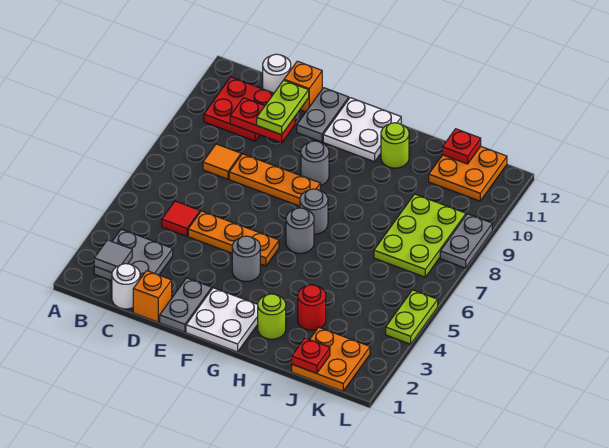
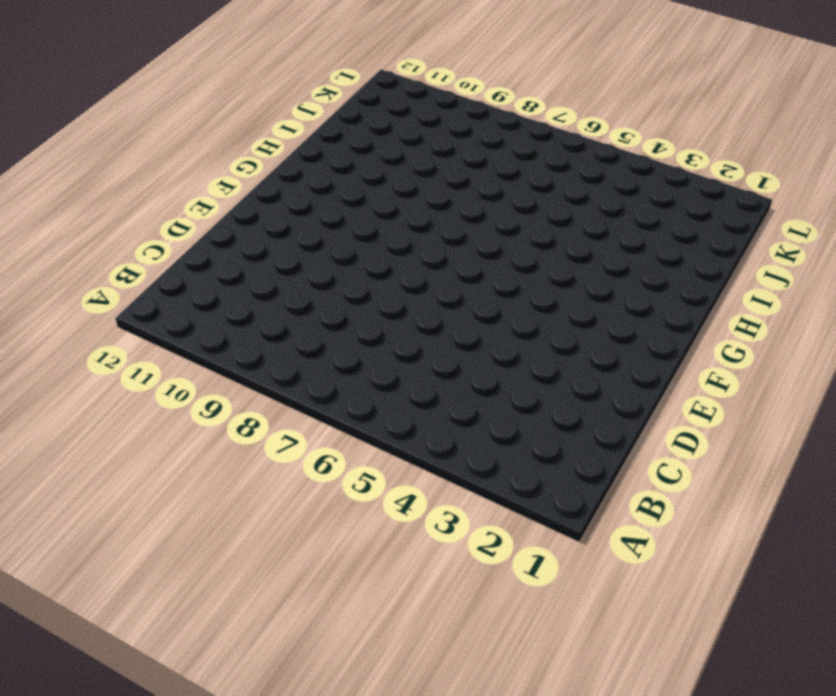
none -> grey 2x2 plate [94,229,173,281]
none -> red 2x2 plate [204,77,274,141]
none -> white 1x1 round brick [112,264,140,309]
none -> red 1x1 tile [162,201,200,236]

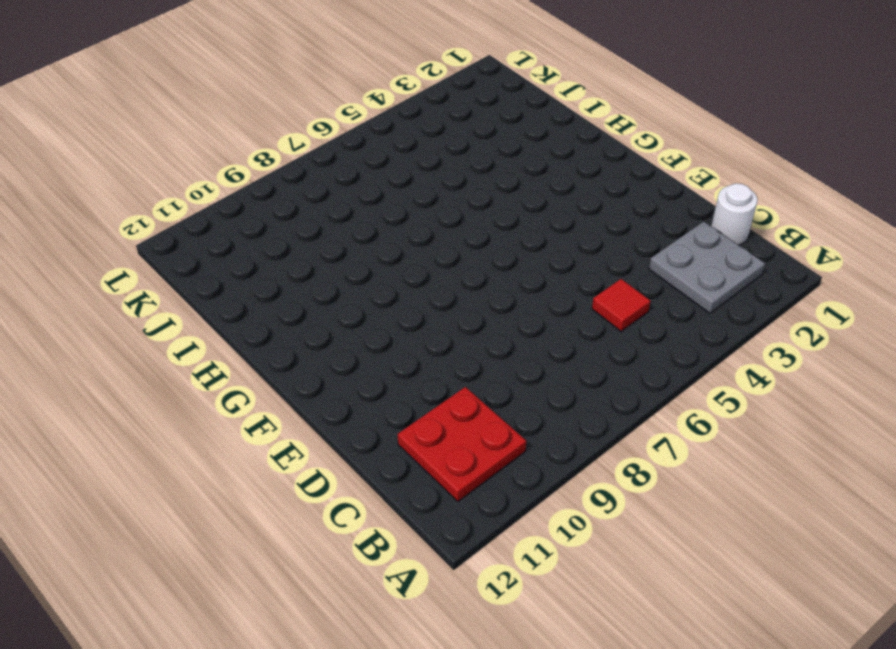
none -> orange 1x1 tile [203,144,241,179]
none -> white 1x1 round brick [263,54,291,93]
none -> orange 1x1 brick [133,271,172,322]
none -> orange 1x3 plate [188,211,279,266]

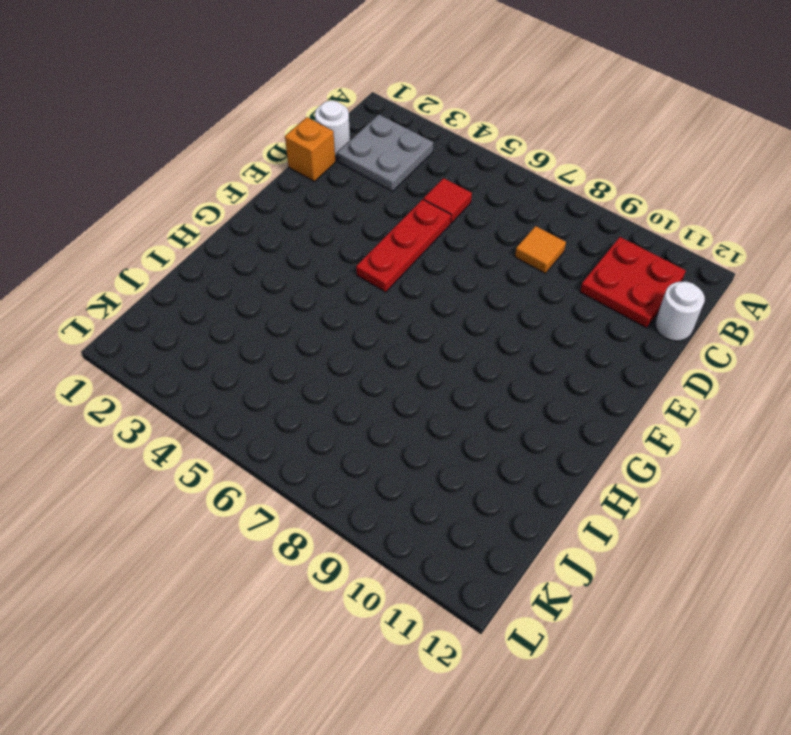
red 1x3 plate [356,199,451,292] -> orange 1x3 plate [188,211,279,266]
none -> orange 1x3 plate [229,154,320,206]
none -> orange 1x1 brick [284,61,322,112]
none -> grey 1x2 plate [160,278,212,332]
none -> grey 1x2 plate [297,88,349,142]

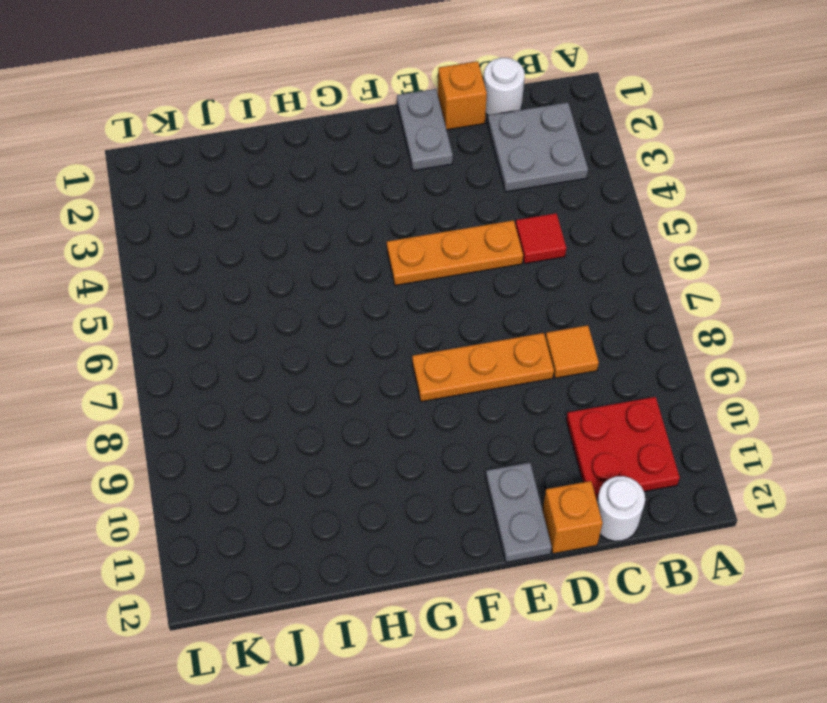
none -> white 2x2 plate [186,288,258,352]
none -> grey 1x1 round brick [232,236,260,281]
none -> grey 1x1 round brick [301,141,329,186]
none -> white 2x2 plate [323,98,401,162]

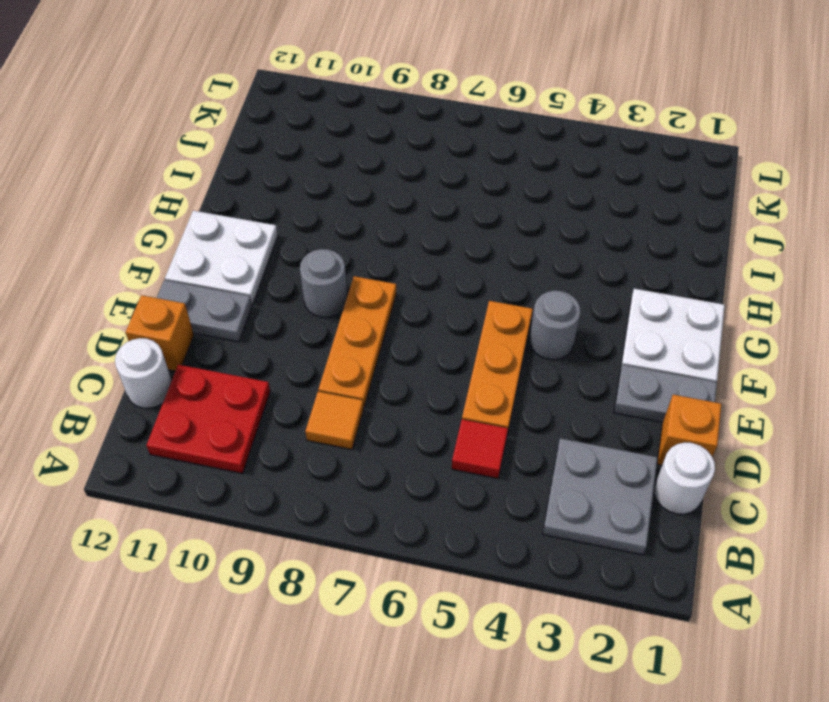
none -> grey 1x1 round brick [286,208,314,253]
none -> grey 1x1 round brick [300,189,328,234]
none -> lime 1x1 round brick [258,294,286,339]
none -> lime 1x1 round brick [381,123,409,168]

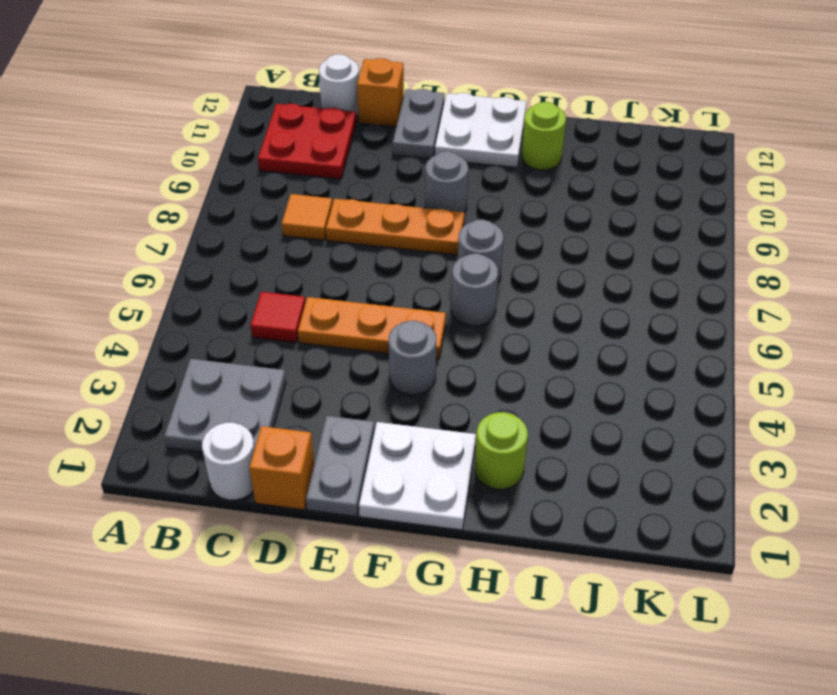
none -> red 1x1 round brick [298,285,326,330]
none -> orange 2x2 plate [292,327,370,391]
none -> lime 2x3 plate [374,194,466,277]
none -> orange 2x2 plate [429,146,507,201]

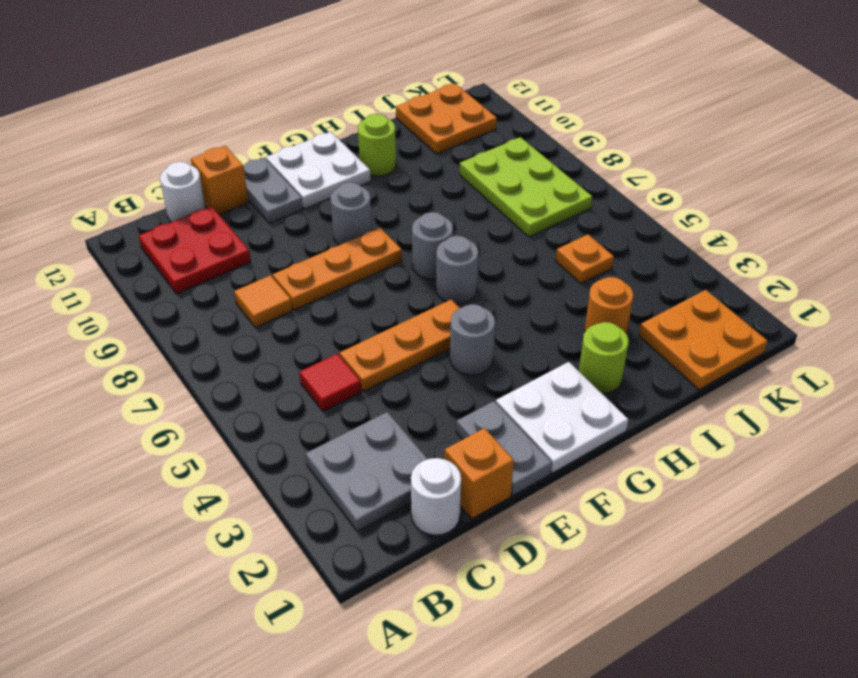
orange 1x1 round brick [585,277,633,334] -> red 1x1 round brick [298,285,326,330]
orange 1x1 plate [556,234,614,284] -> none
none -> lime 1x2 plate [386,290,438,344]
none -> grey 1x2 plate [440,214,492,268]
none -> grey 1x1 tile [94,240,132,273]
none -> red 1x2 plate [230,98,295,143]

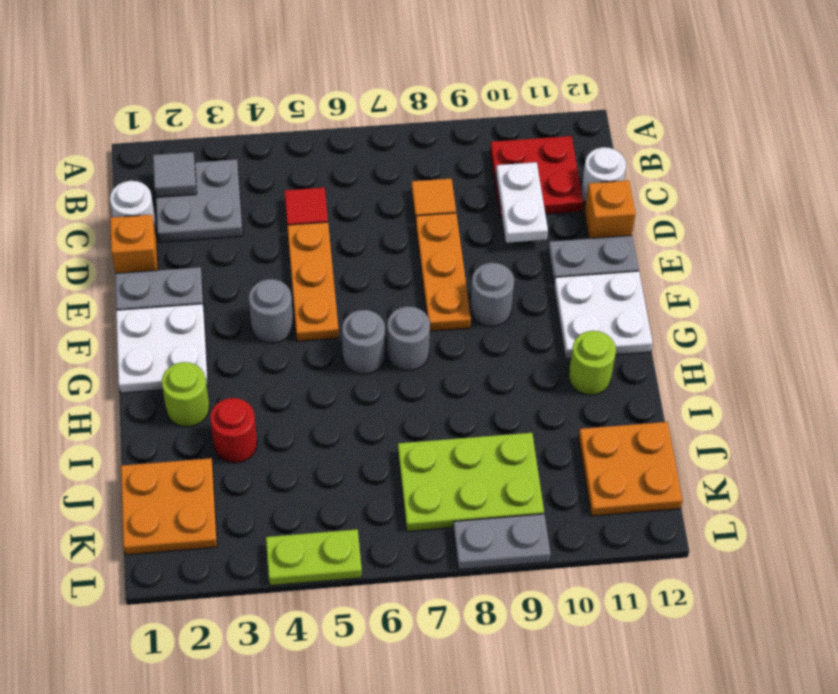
white 1x2 plate [496,162,548,243] -> red 1x2 plate [230,98,295,143]
none -> red 1x1 plate [292,338,330,373]
none -> red 1x1 plate [442,129,481,164]
none -> lime 1x2 plate [257,80,309,135]

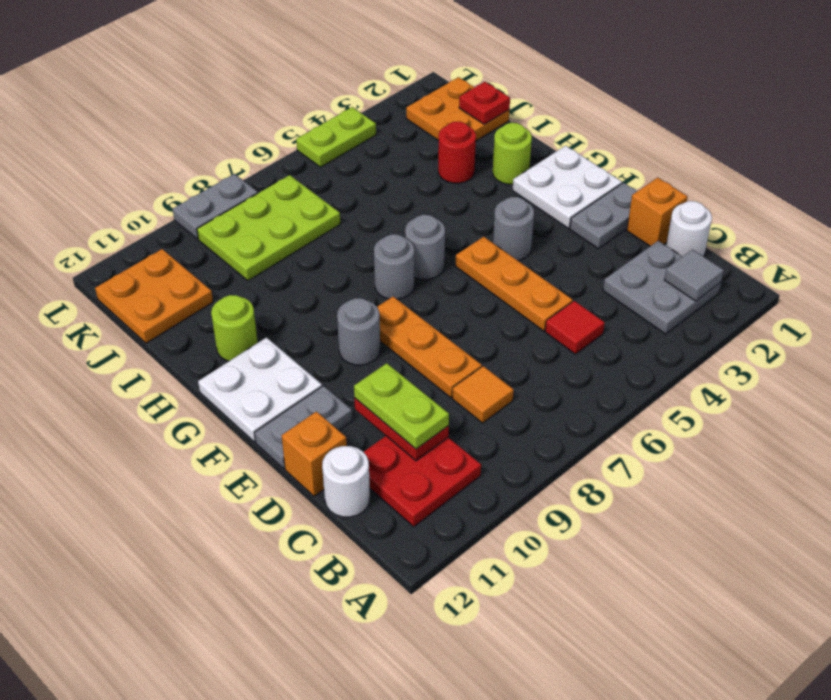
lime 1x2 plate [354,363,449,449] -> lime 1x2 plate turned to [257,80,309,135]
none -> red 1x1 plate [442,129,481,164]

